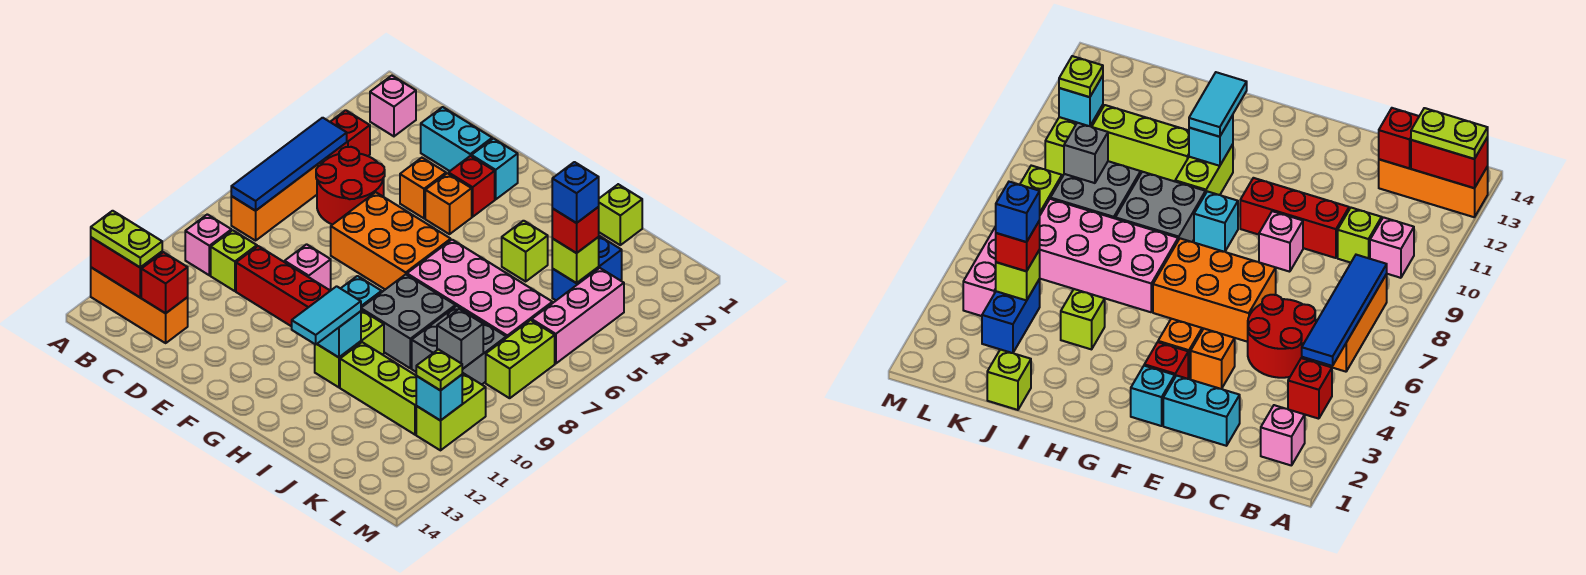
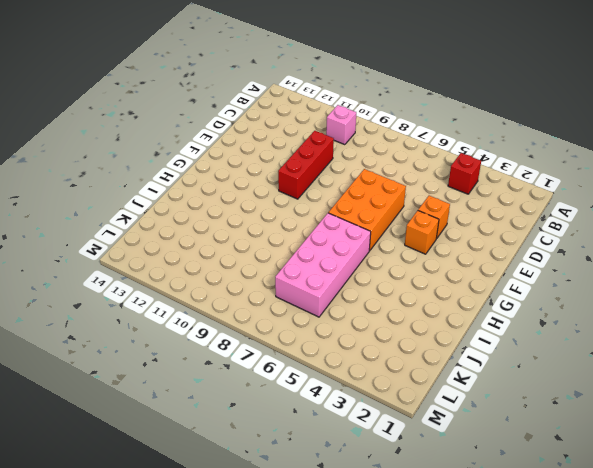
none -> orange 1x3 brick [91,268,188,343]
none -> pink 1x1 brick [370,76,416,136]
none -> orange 1x3 brick [231,160,324,241]
none -> red 2x2 round brick [316,147,385,225]

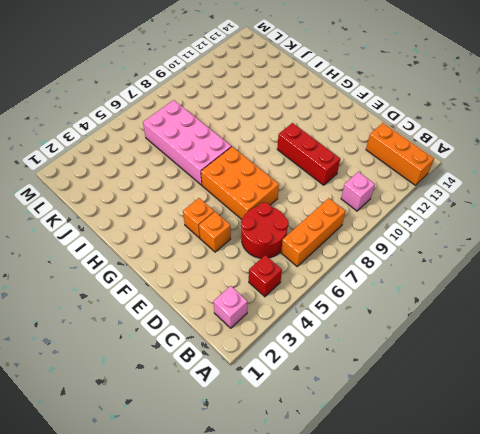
none -> lime 1x1 brick [211,230,257,291]
none -> cyan 1x2 brick [421,107,492,171]
none -> pink 1x1 brick [285,244,331,290]
none -> cyan 1x1 brick [471,139,518,199]

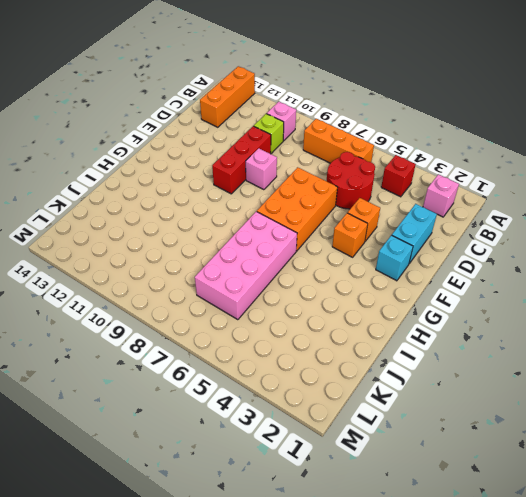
none -> red 1x1 brick [448,156,495,217]
none -> cyan 1x1 brick [341,276,382,308]
none -> grey 2x2 brick [361,274,455,368]
none -> lime 1x2 brick [315,310,384,387]

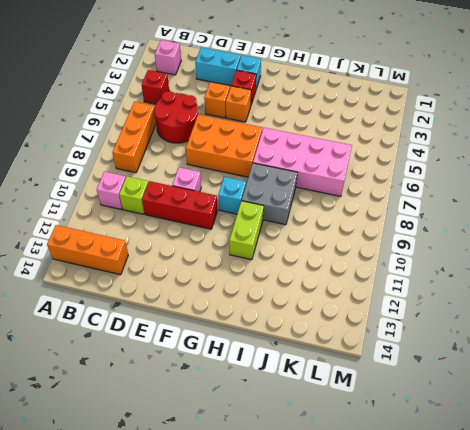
none -> lime 1x1 brick [502,221,548,281]
none -> lime 1x3 brick [340,342,416,435]
none -> lime 1x1 brick [599,184,642,245]
none -> grey 2x2 brick [412,306,506,384]

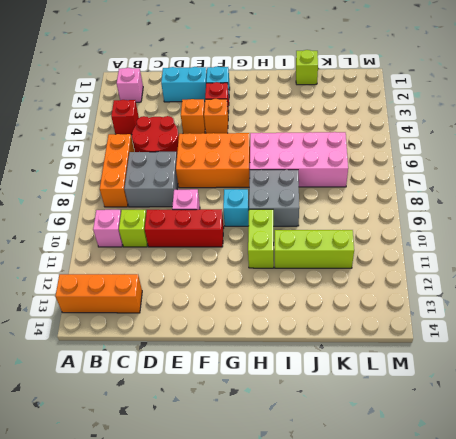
grey 2x2 brick [124,152,178,207] -> grey 2x2 brick moved to [412,306,506,384]
none -> lime 1x1 brick [502,221,548,281]
none -> blue 1x2 brick [552,236,622,300]
none -> pink 1x3 brick [532,268,624,364]
none -> lime 1x2 brick [486,320,555,398]

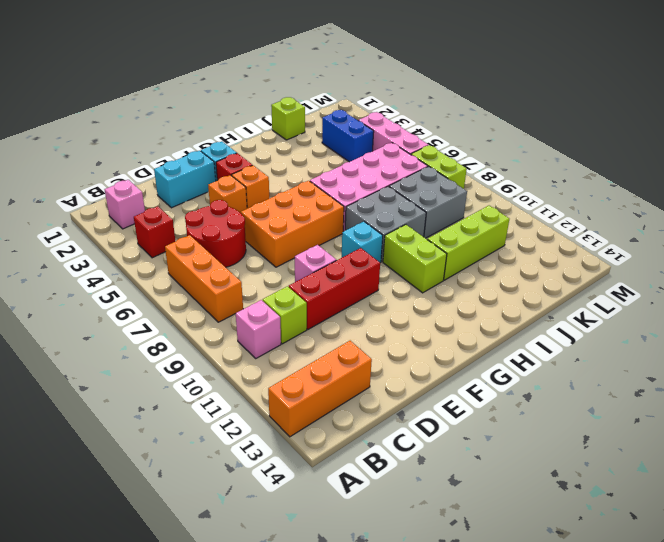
none -> lime 1x1 brick [502,221,548,281]
none -> lime 1x2 brick [416,373,486,450]
none -> red 1x2 brick [91,237,162,297]
none -> blue 1x4 tile [231,118,347,211]

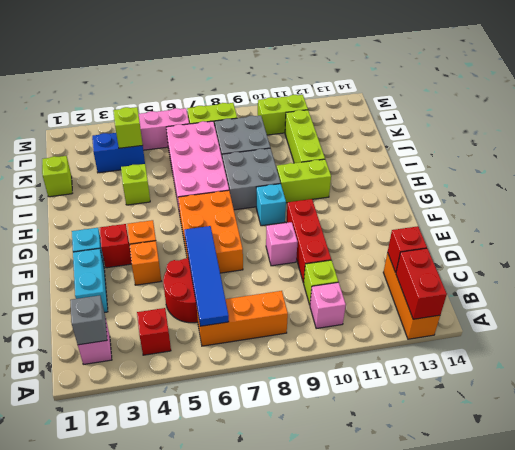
grey 1x1 brick [70,295,107,345] -> grey 1x1 brick moved to [437,309,483,369]
blue 1x4 tile [184,226,229,326] -> blue 1x4 tile turned to [231,118,347,211]
none -> cyan 1x1 brick [318,311,361,357]
none -> cyan 1x1 brick [416,375,462,421]
none -> lime 1x2 plate [91,211,162,267]
none -> cyan 1x2 tile [292,286,361,344]

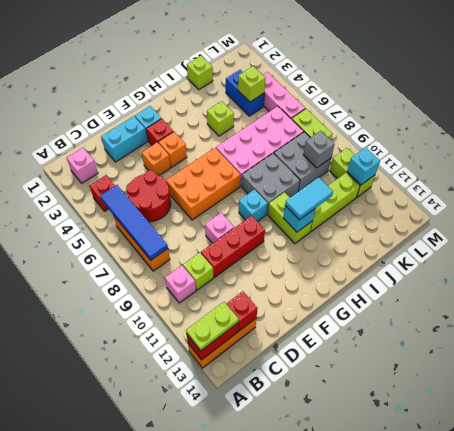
cyan 1x2 tile [285,177,333,220] -> cyan 1x2 tile turned to [292,286,361,344]
none -> red 1x1 brick [552,207,599,253]
none -> lime 1x1 plate [416,349,462,391]
none -> blue 1x1 brick [552,162,599,223]

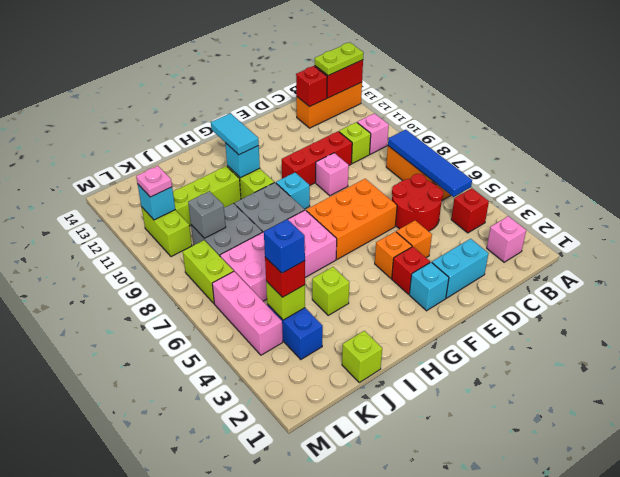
pink 1x1 plate [136,166,172,197] -> lime 1x1 plate [416,349,462,391]

